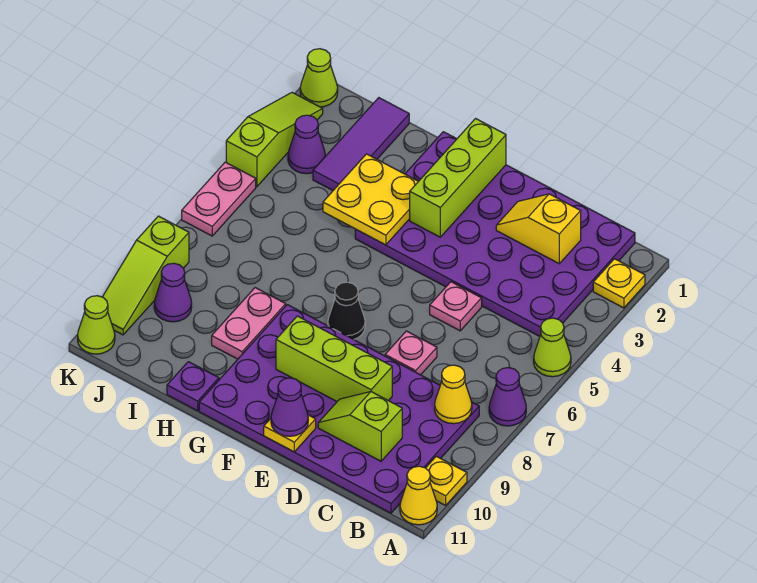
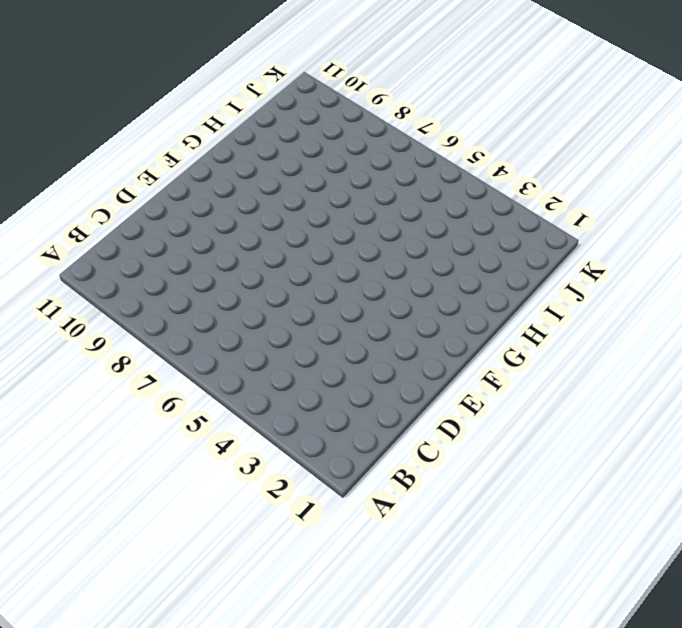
none -> yellow 1x1 plate [593,259,645,308]
none -> lime 1x1 cone [534,318,571,377]
none -> purple 1x1 cone [489,368,526,426]

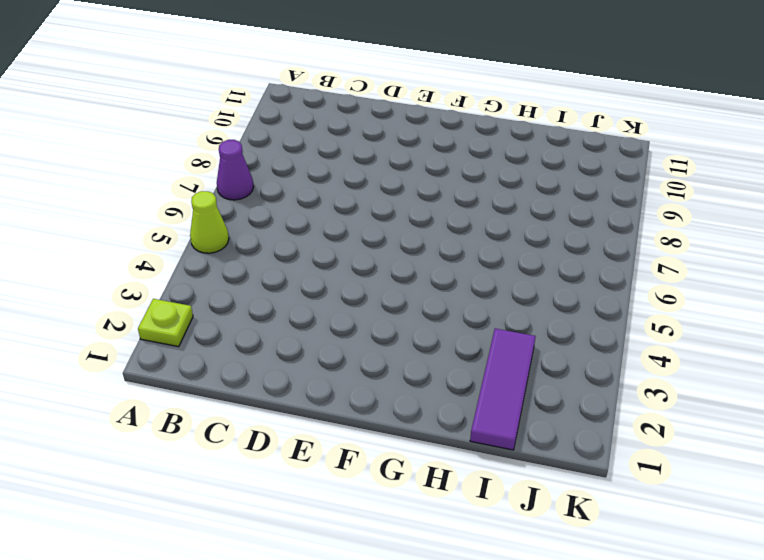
lime 1x1 plate [138,299,193,347] -> yellow 1x1 plate [593,259,645,308]
none -> yellow 1x1 plate [426,456,467,505]
none -> yellow 1x1 cone [400,466,437,525]
none -> purple 4x6 plate [355,132,635,336]

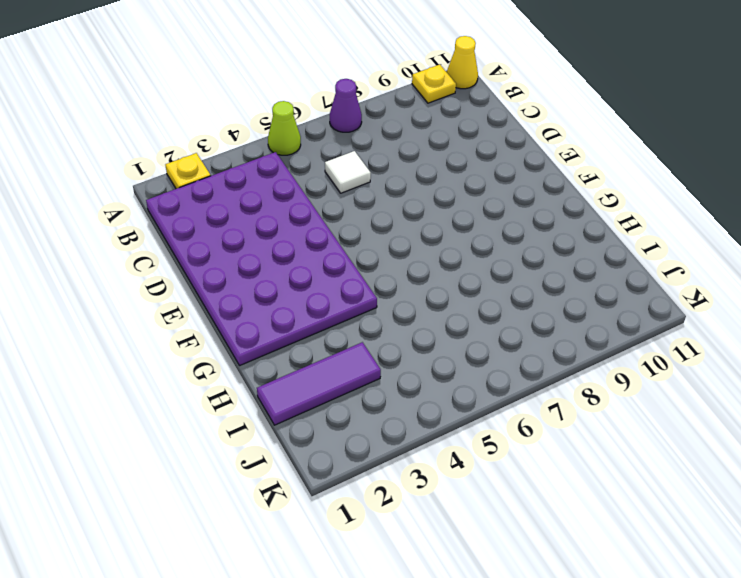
white 1x1 tile [325,151,371,193] -> none
none -> purple 4x6 plate [199,305,479,513]
none -> pink 1x1 plate [430,282,482,331]
none -> pink 1x1 plate [385,331,437,375]

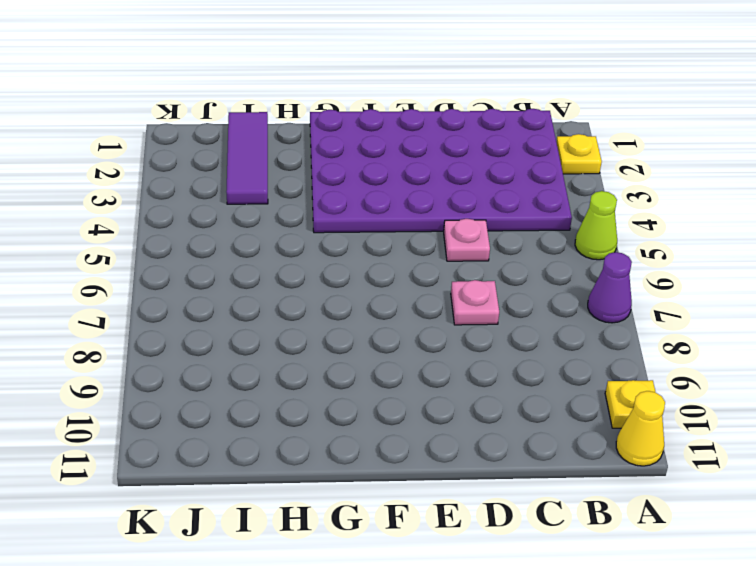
none -> purple 4x6 plate [199,305,479,513]
none -> black 1x1 cone [328,282,365,339]
none -> pink 1x2 plate [212,288,286,359]

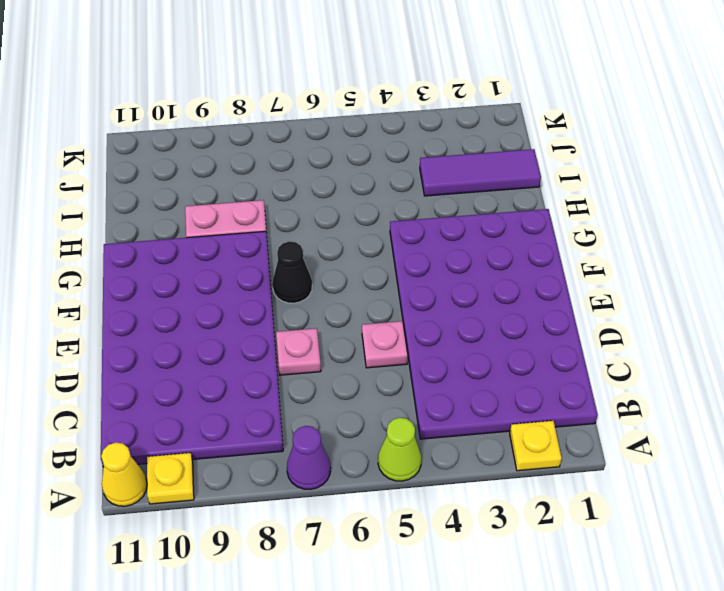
none -> purple 1x1 plate [167,362,219,411]
none -> purple 1x1 cone [288,115,325,174]
none -> purple 1x1 cone [154,263,192,322]

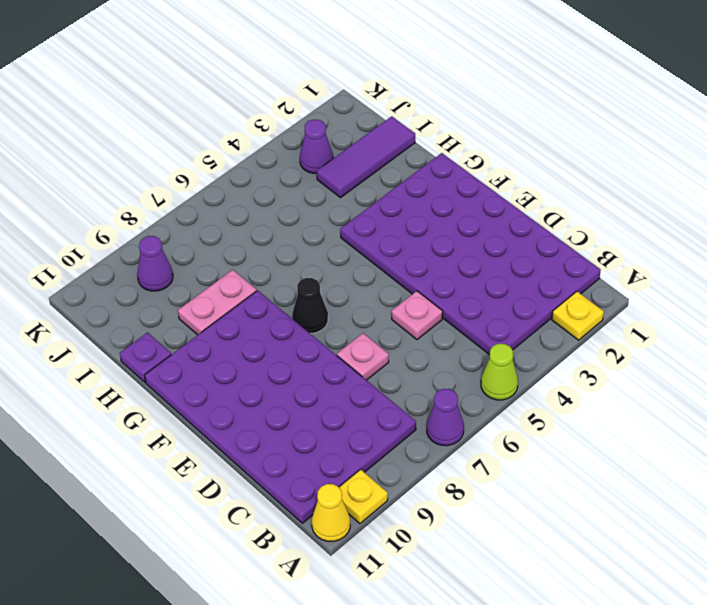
none -> lime 1x1 cone [300,49,338,107]
none -> lime 1x3 slope [226,92,323,187]
none -> pink 1x2 plate [182,162,256,236]

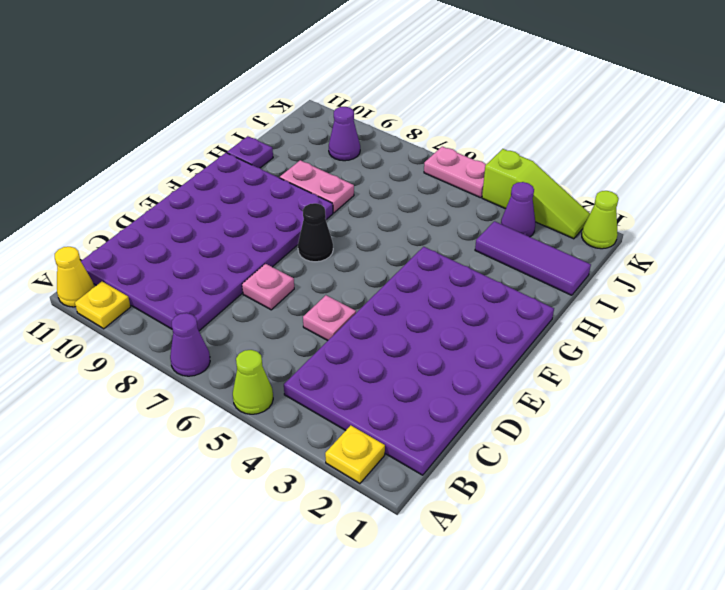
none -> lime 1x3 slope [103,216,189,335]
none -> lime 1x1 cone [78,296,115,354]
none -> yellow 1x1 cone [435,365,472,424]

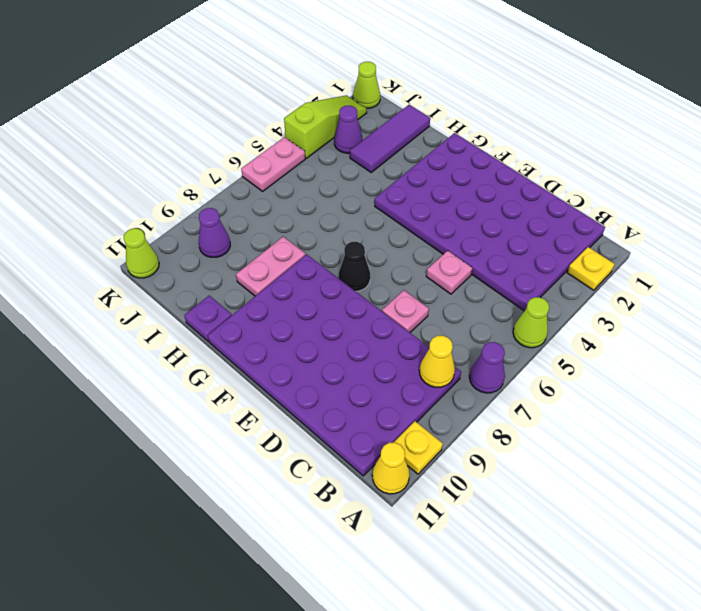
none -> lime 1x3 slope [103,216,189,335]
none -> yellow 1x2 slope [496,194,581,264]
none -> lime 1x2 slope [318,392,402,461]

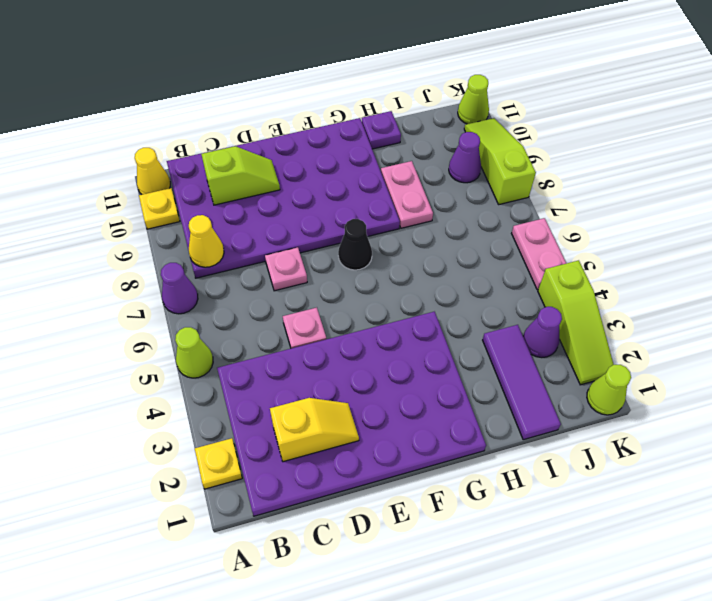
none -> lime 1x3 brick [276,316,392,401]
none -> yellow 1x1 plate [264,415,316,452]
none -> lime 1x3 brick [410,119,506,237]

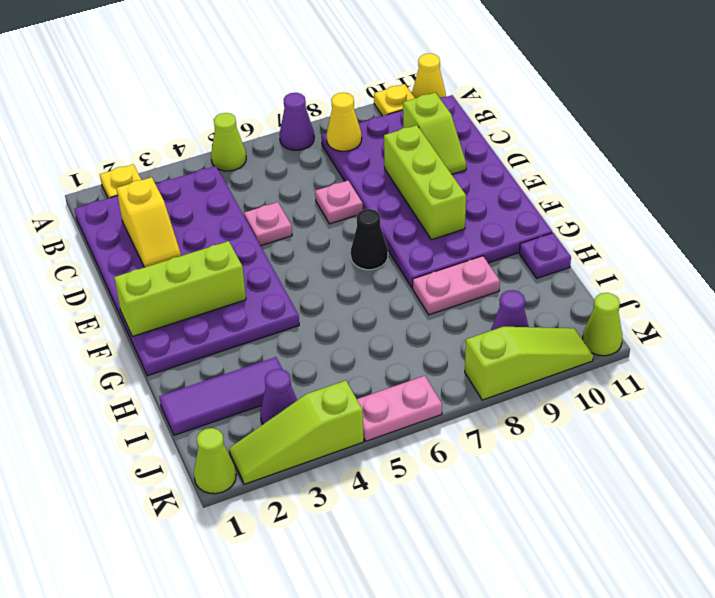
none -> yellow 1x1 plate [264,415,316,452]
none -> yellow 2x2 plate [323,154,418,245]
none -> purple 1x1 cone [271,378,308,436]

